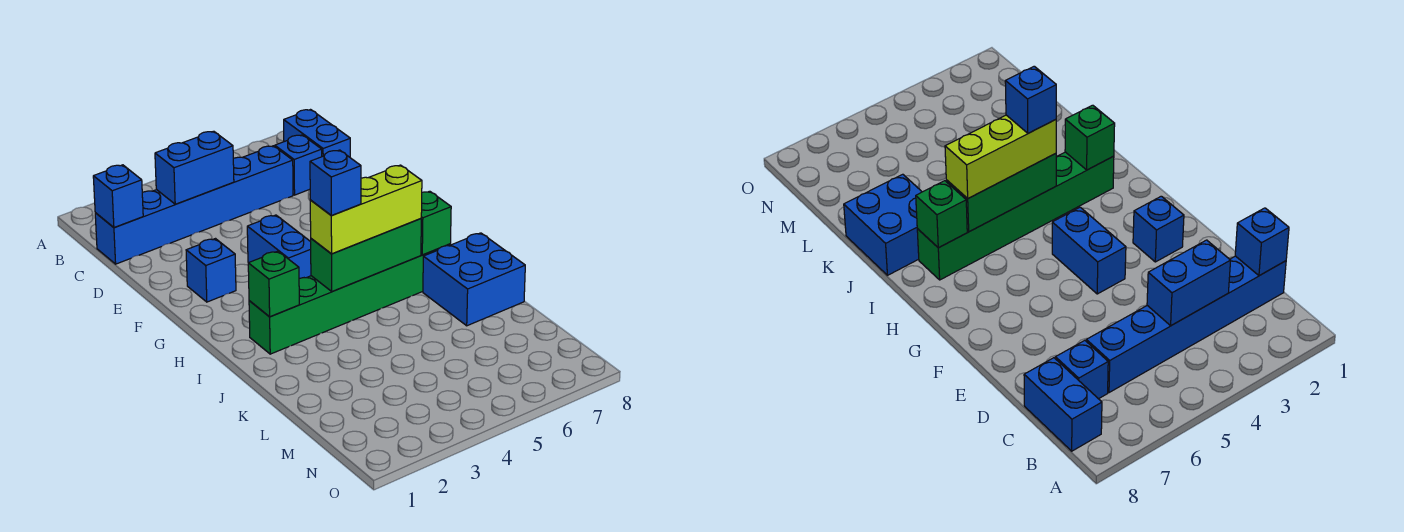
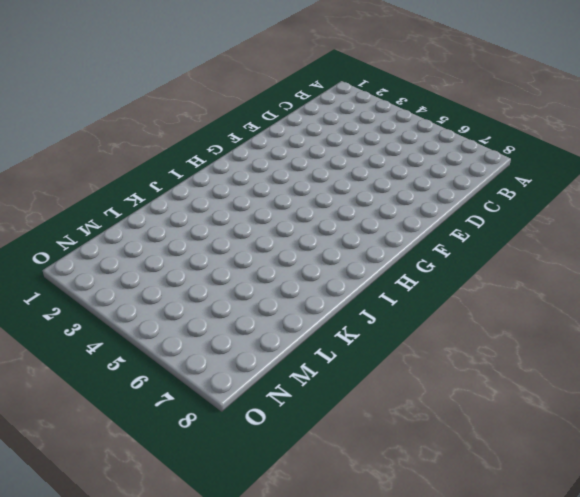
none -> blue 1x2 brick [284,110,350,157]
none -> blue 1x6 brick [95,146,293,264]
none -> blue 1x1 brick [275,135,322,195]

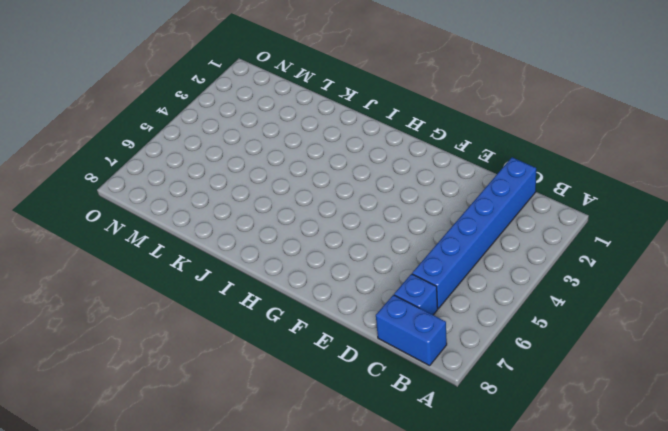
none -> blue 1x1 brick [186,239,236,302]
none -> blue 1x2 brick [247,215,311,278]
none -> green 1x6 brick [249,244,450,354]

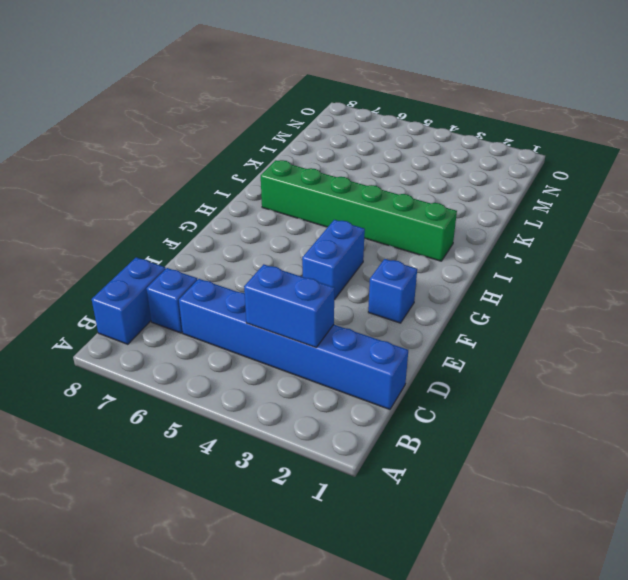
none -> blue 2x2 brick [423,233,525,326]
none -> blue 1x1 brick [93,165,143,228]
none -> green 1x1 brick [248,251,299,317]

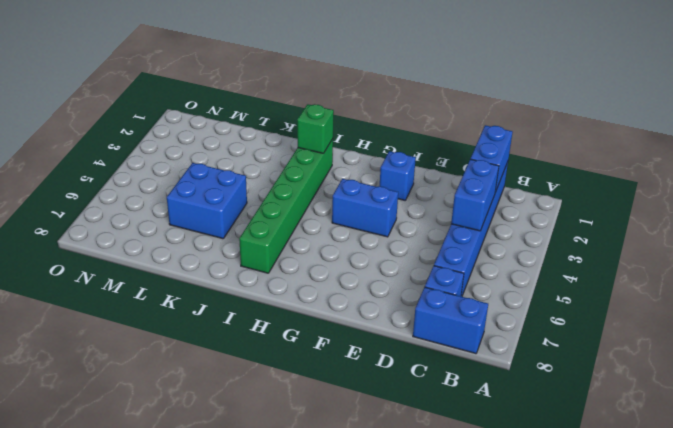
blue 1x2 brick [471,125,513,192] -> blue 1x1 brick [93,165,143,228]
blue 2x2 brick [167,163,247,239] -> blue 2x2 brick moved to [423,233,525,326]
none -> green 1x3 brick [311,218,421,292]
none -> green 1x1 brick [421,191,451,255]
none -> lime 1x3 brick [310,165,422,254]

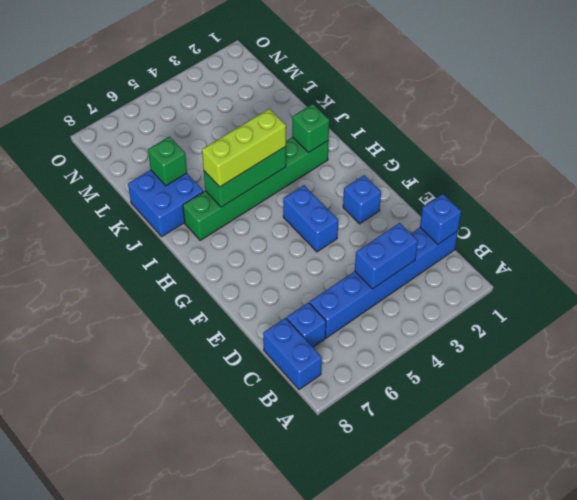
green 1x1 brick [148,137,187,186] -> green 1x1 brick moved to [421,191,451,255]
none -> blue 1x1 brick [310,150,361,215]

